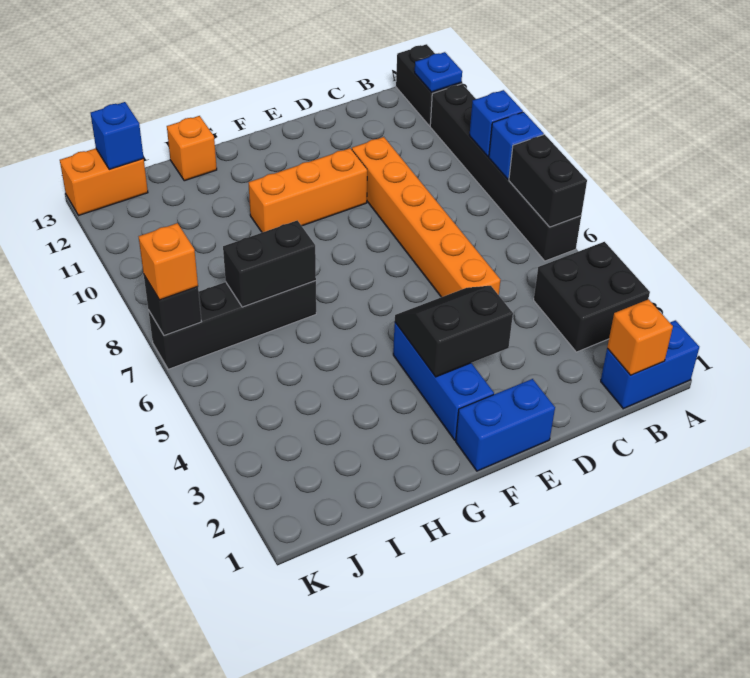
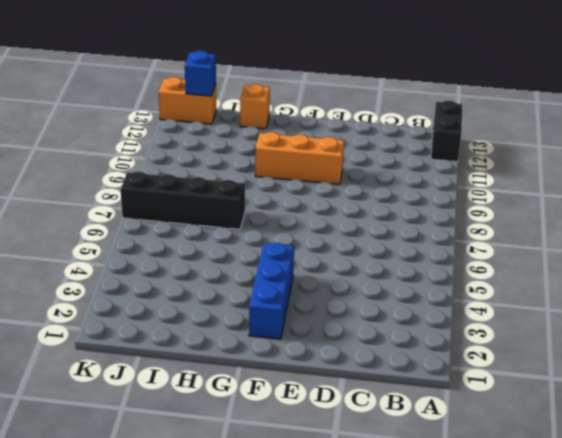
none -> blue 1x2 brick [601,320,699,409]
none -> black 2x2 brick [534,242,650,352]
none -> black 1x6 brick [430,84,581,261]

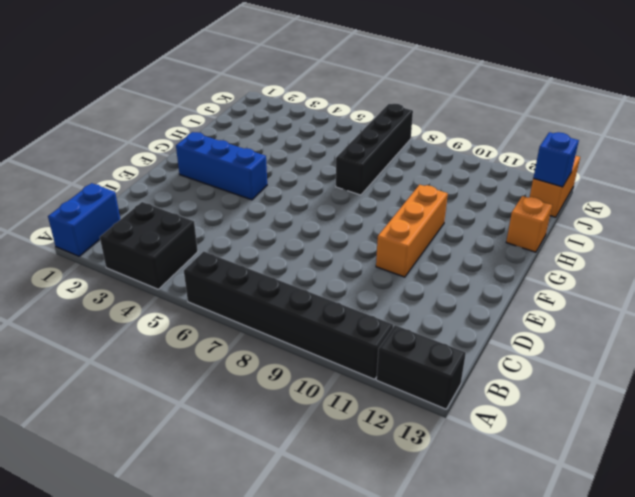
none -> orange 1x6 brick [352,137,500,297]
none -> blue 1x2 brick [456,379,555,471]
none -> black 1x2 brick [509,134,587,227]

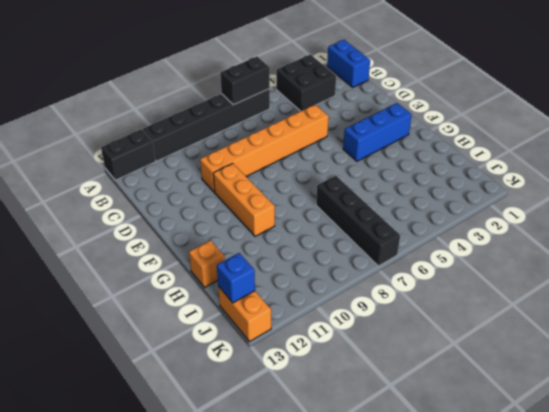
none -> blue 1x2 brick [456,379,555,471]
none -> blue 1x1 brick [489,112,544,179]
none -> blue 1x1 brick [469,90,523,157]

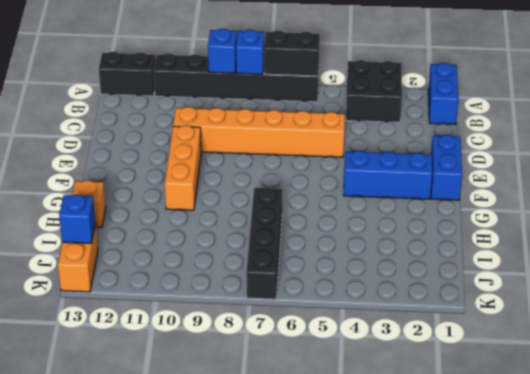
none -> blue 1x1 plate [415,52,462,92]
none -> orange 1x1 brick [607,299,673,375]
none -> black 2x2 slope [395,286,513,377]

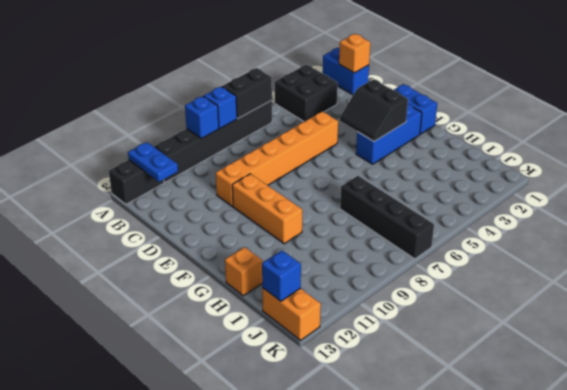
blue 1x2 plate [128,142,178,182] -> blue 1x1 plate [415,52,462,92]
none -> black 1x2 brick [223,220,316,307]
none -> black 1x1 brick [144,275,202,335]
none -> orange 1x1 brick [139,223,198,300]

